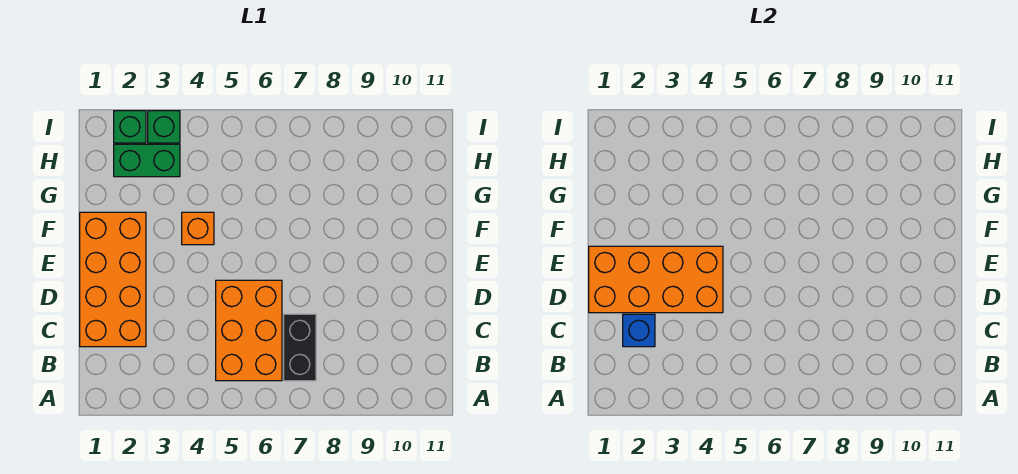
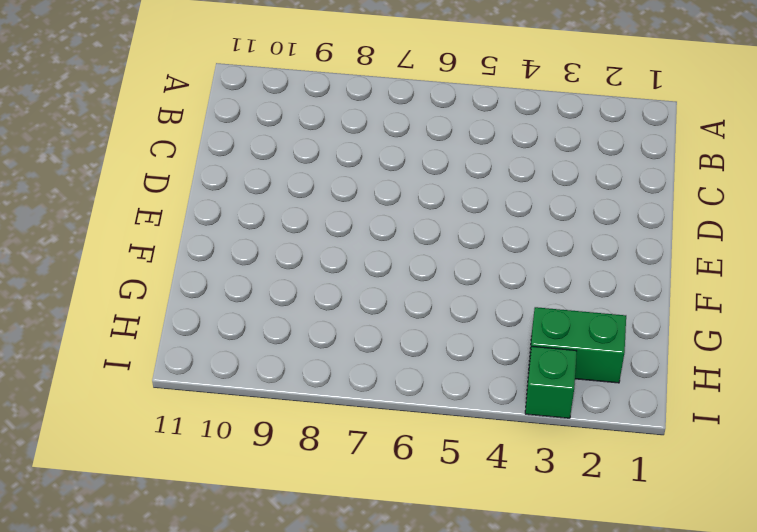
none -> orange 2x3 brick [216,280,282,381]
none -> black 1x2 brick [284,314,316,381]

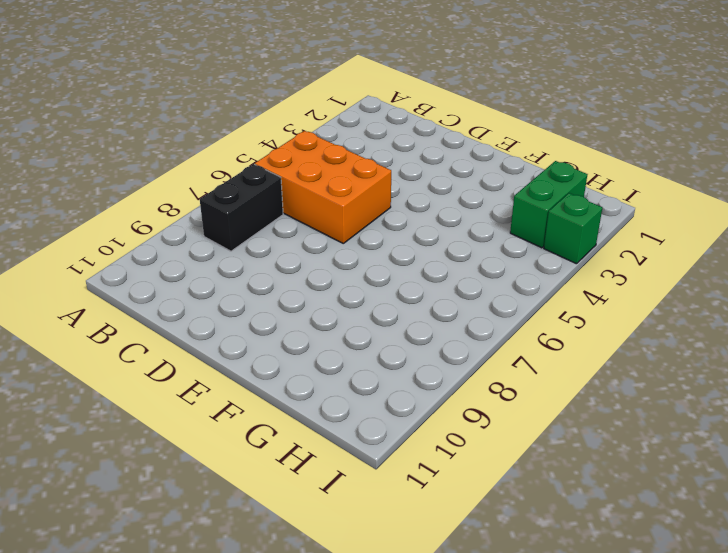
black 1x2 brick [200,164,283,251] -> black 1x2 brick turned to [284,314,316,381]
none -> orange 2x4 brick [80,212,146,347]
none -> orange 1x1 brick [182,212,214,245]

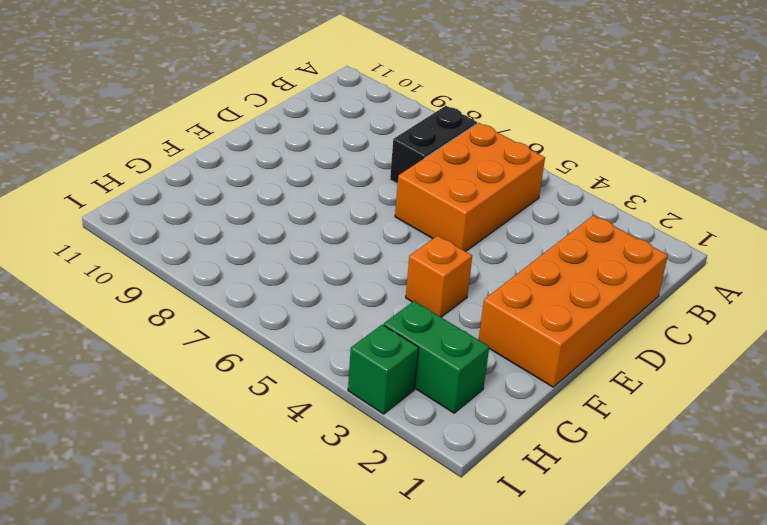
none -> green 1x1 brick [114,111,146,143]
none -> blue 1x1 brick [623,314,655,347]

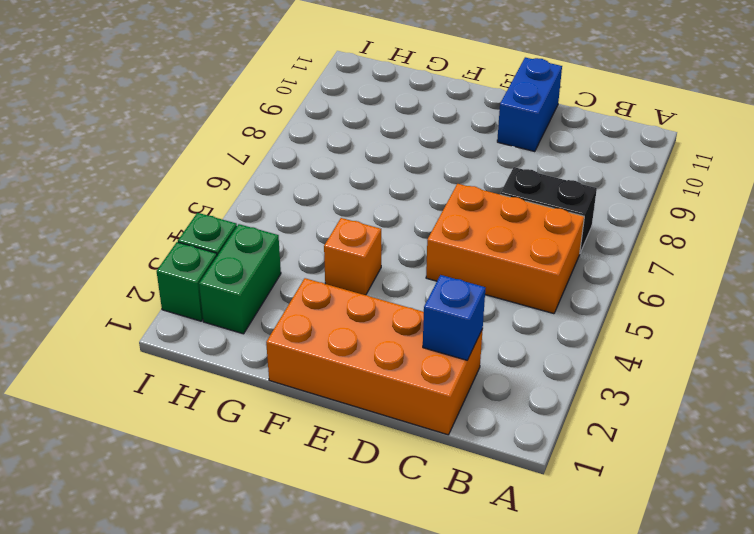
blue 1x2 brick [497,57,562,152] -> none
none -> orange 2x4 brick [589,246,723,313]

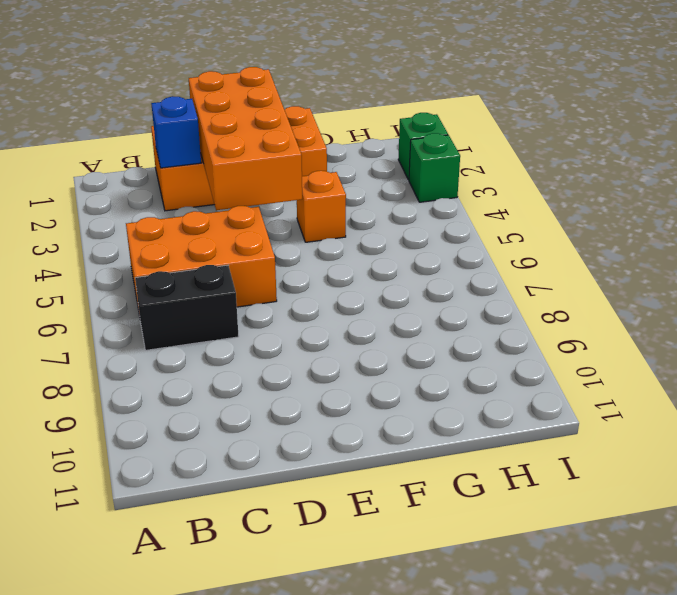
none -> green 1x2 brick [114,144,180,177]

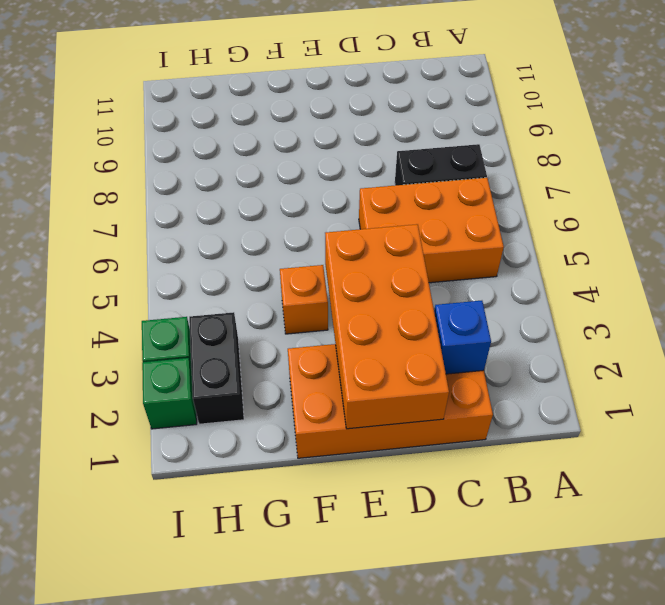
black 1x2 brick [189,312,244,424] -> green 1x2 brick [114,144,180,177]

